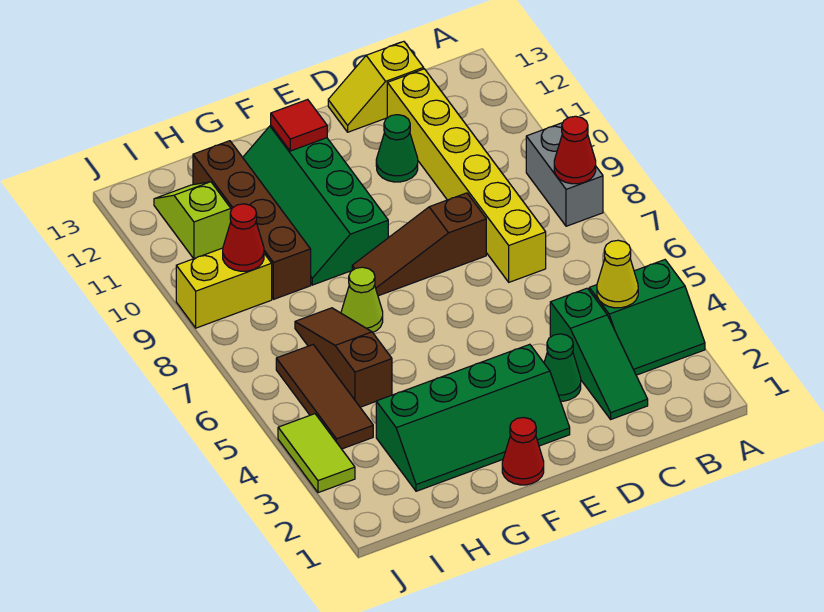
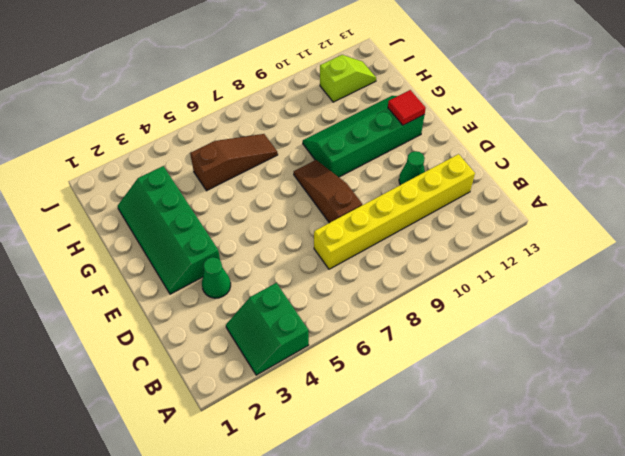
none -> grey 1x2 brick [526,123,603,226]
none -> green 1x3 slope [550,288,648,419]
none -> yellow 1x2 slope [328,42,424,132]

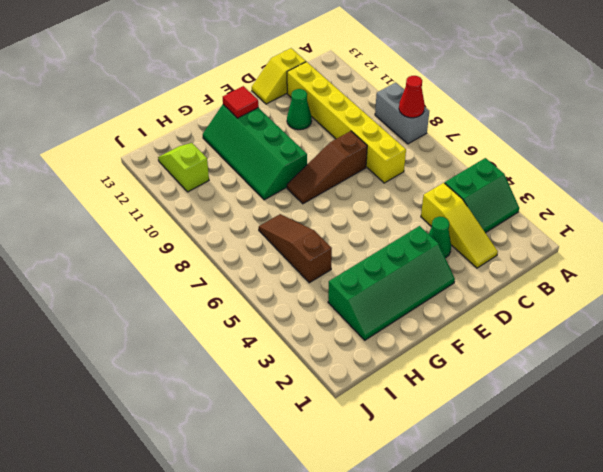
yellow 1x3 slope [421,183,498,268] -> green 1x3 slope [550,288,648,419]
none -> red 1x1 cone [502,418,544,485]
none -> lime 1x1 cone [341,267,383,332]
none -> brown 1x4 brick [193,141,311,299]

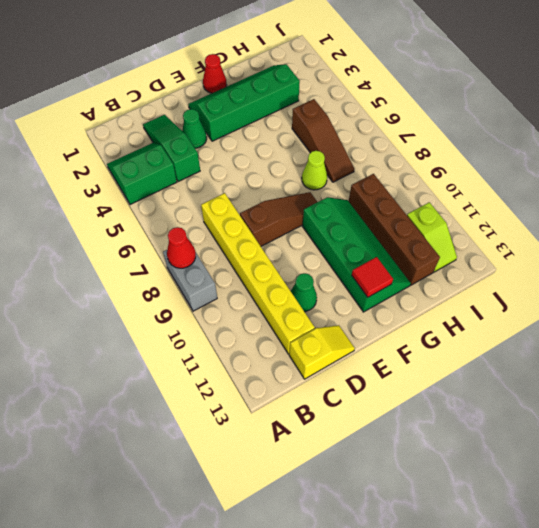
none -> brown 1x3 tile [276,345,373,449]
none -> yellow 1x2 brick [176,248,272,328]
none -> lime 1x2 tile [278,414,355,493]

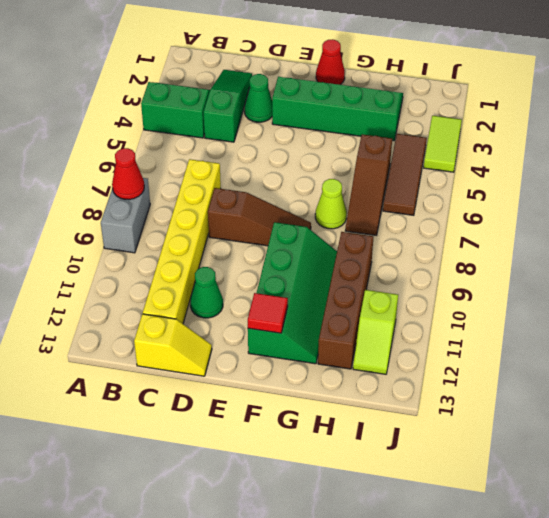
none -> yellow 1x2 brick [176,248,272,328]
none -> yellow 1x1 cone [597,240,638,308]
none -> red 1x1 cone [223,204,264,271]

